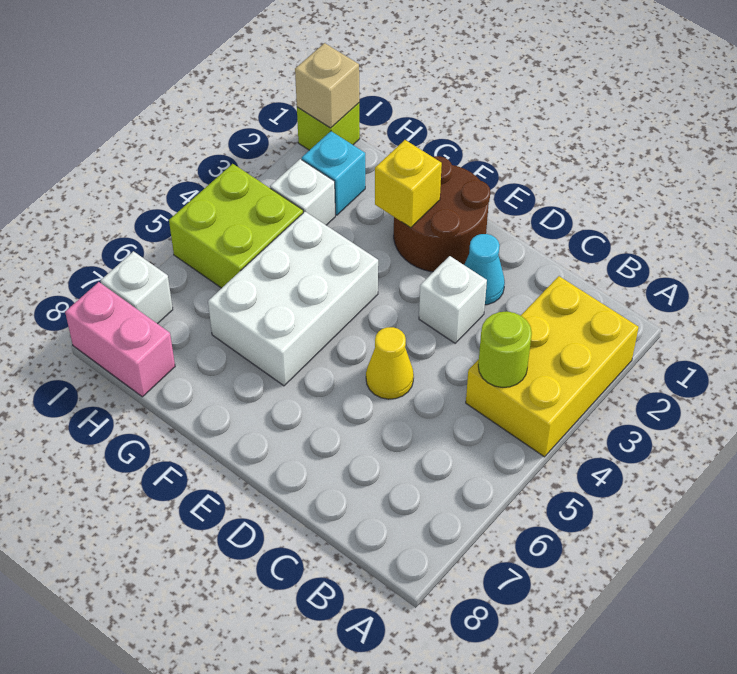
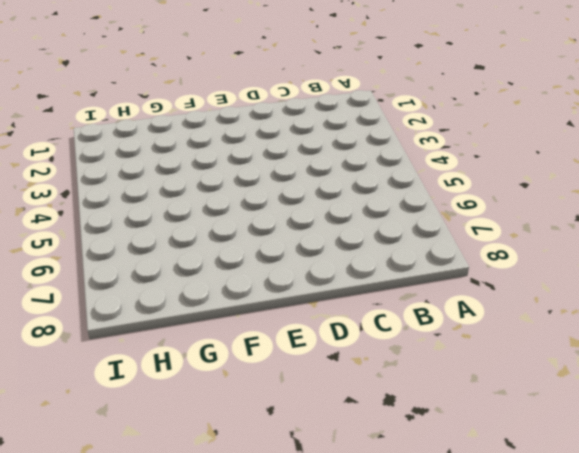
none -> yellow 2x3 brick [466,276,639,457]
none -> cyan 1x1 cone [464,234,505,305]
none -> white 1x1 brick [419,256,487,343]

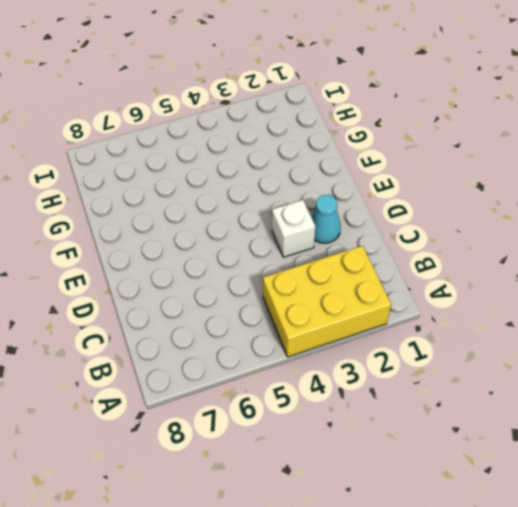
none -> yellow 1x1 cone [366,327,414,399]
none -> brown 2x2 round brick [394,156,490,272]
none -> white 2x3 brick [208,212,378,386]

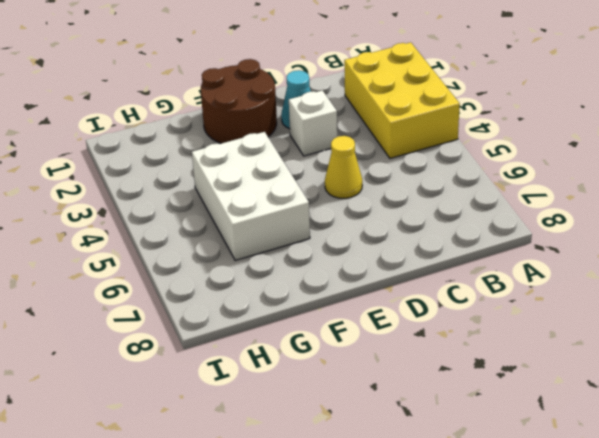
none -> cyan 1x1 brick [302,131,365,215]
none -> white 1x1 brick [270,159,335,225]
none -> lime 2x2 brick [169,164,303,288]

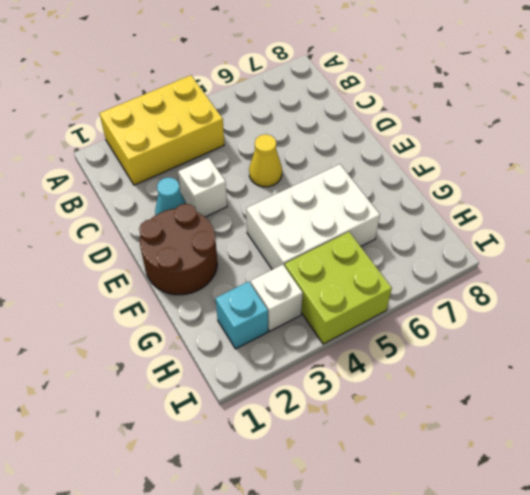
none -> pink 1x2 brick [65,282,175,397]
none -> lime 1x1 brick [297,103,360,150]
none -> white 1x1 brick [101,251,173,324]

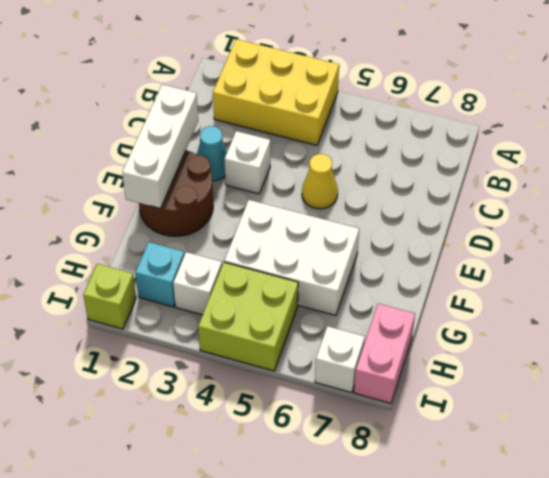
white 1x3 brick [122,84,198,209] -> none
none -> lime 1x1 round brick [478,312,532,388]
none -> yellow 1x1 brick [375,140,442,228]
none -> tan 1x1 brick [295,43,359,128]

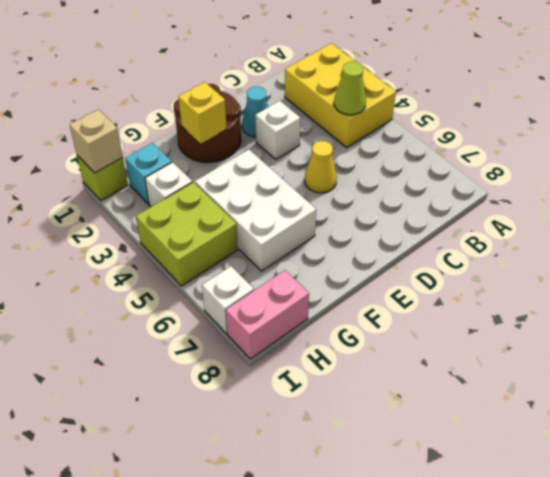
lime 1x1 cone [334,62,366,115] -> lime 1x1 round brick [478,312,532,388]

